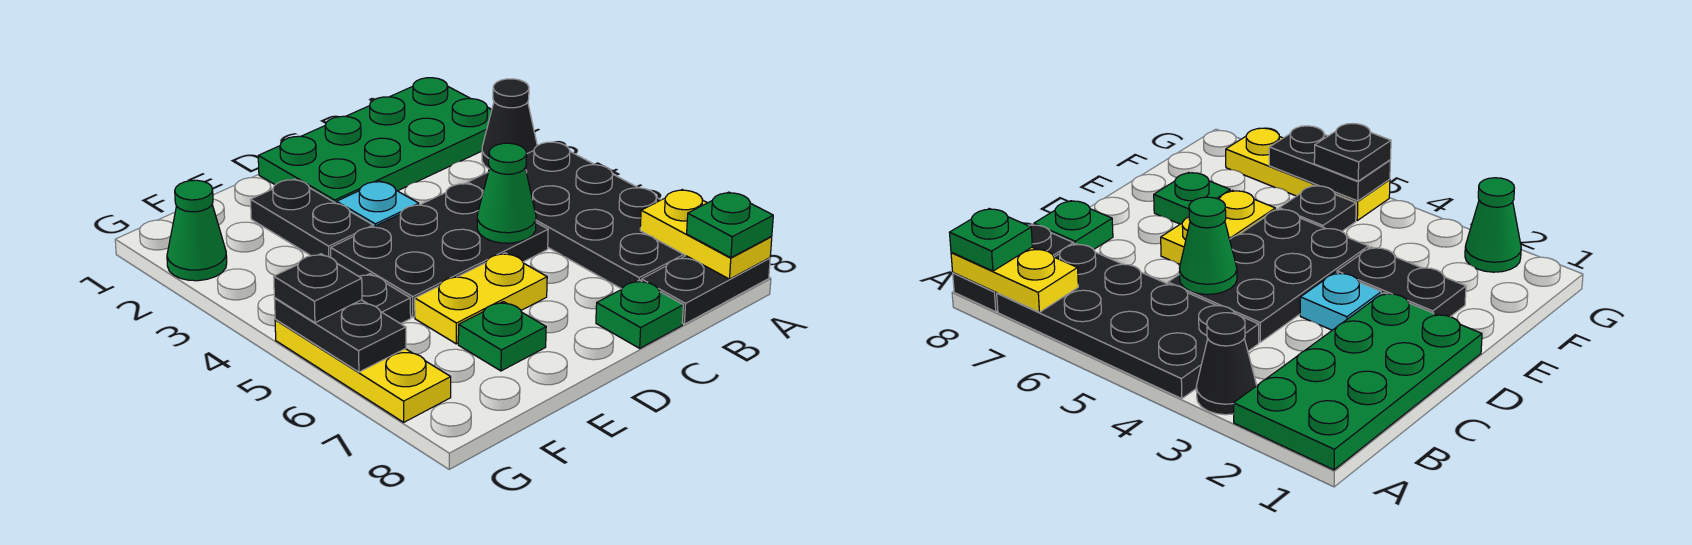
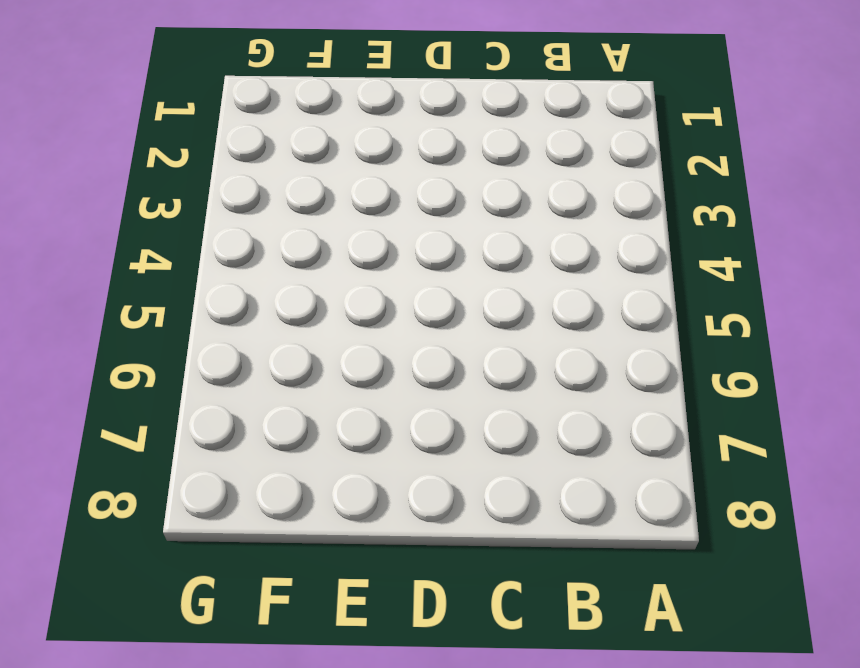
none -> green 2x4 plate [258,78,492,204]
none -> black 1x1 cone [482,79,537,169]
none -> black 2x4 plate [468,142,686,289]

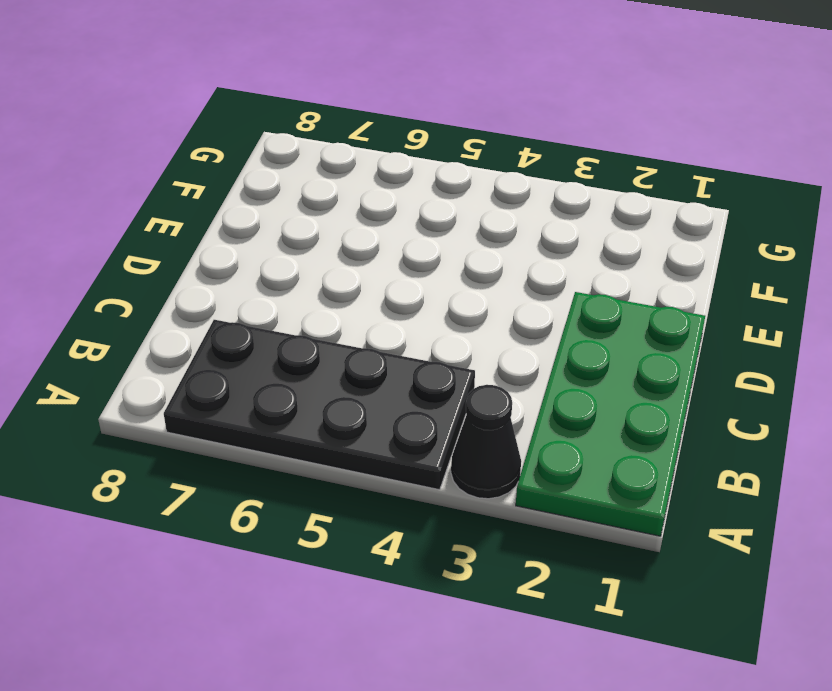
none -> black 1x2 plate [641,256,770,324]
none -> black 2x3 plate [331,183,548,317]
none -> green 1x1 plate [596,280,683,348]

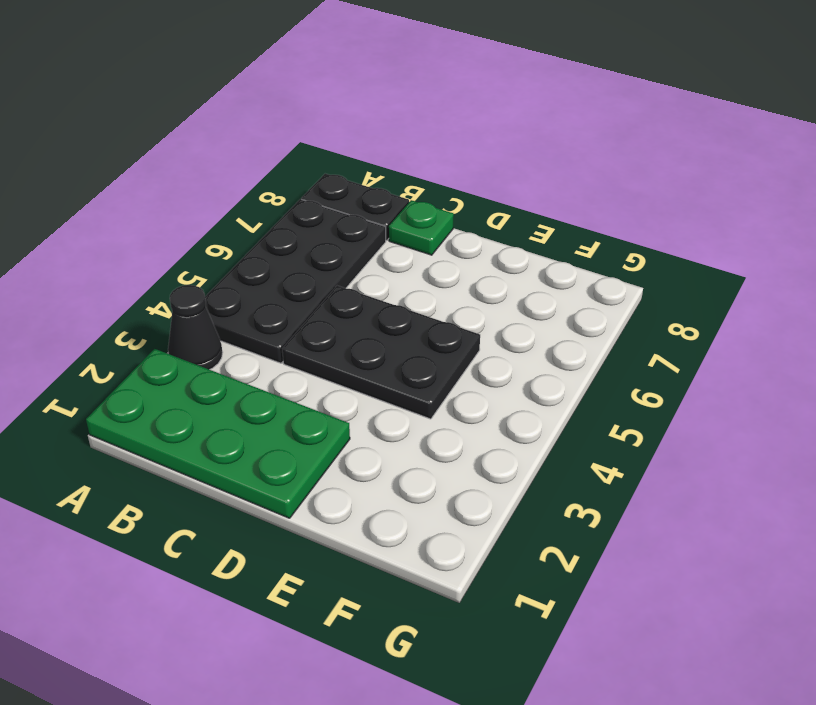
none -> cyan 1x1 plate [337,181,419,227]
none -> yellow 1x2 plate [415,253,547,344]
none -> black 1x2 plate [251,179,373,257]

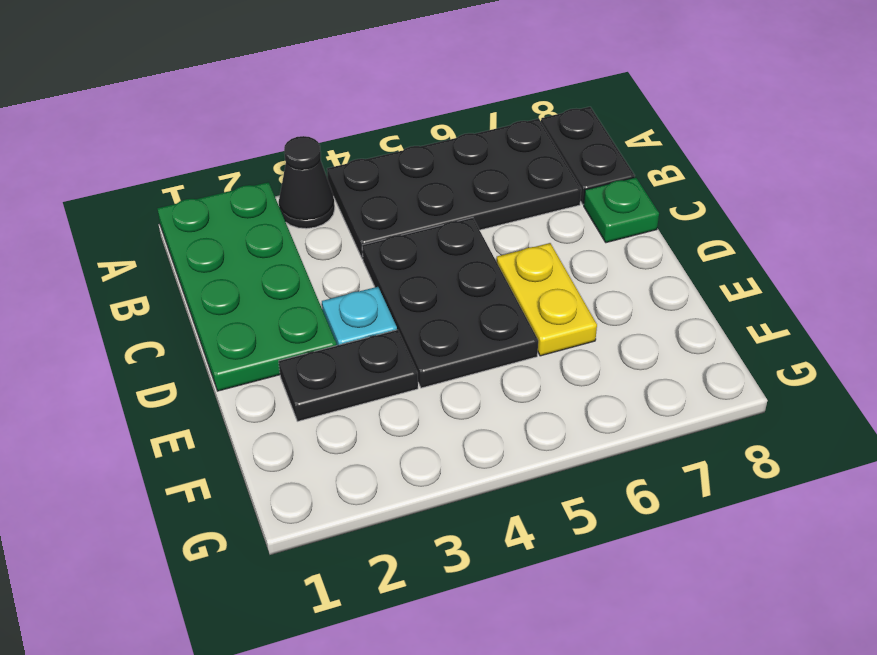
none -> green 1x1 plate [458,302,546,371]
none -> black 1x1 plate [359,274,411,324]
none -> green 1x1 cone [167,180,227,281]

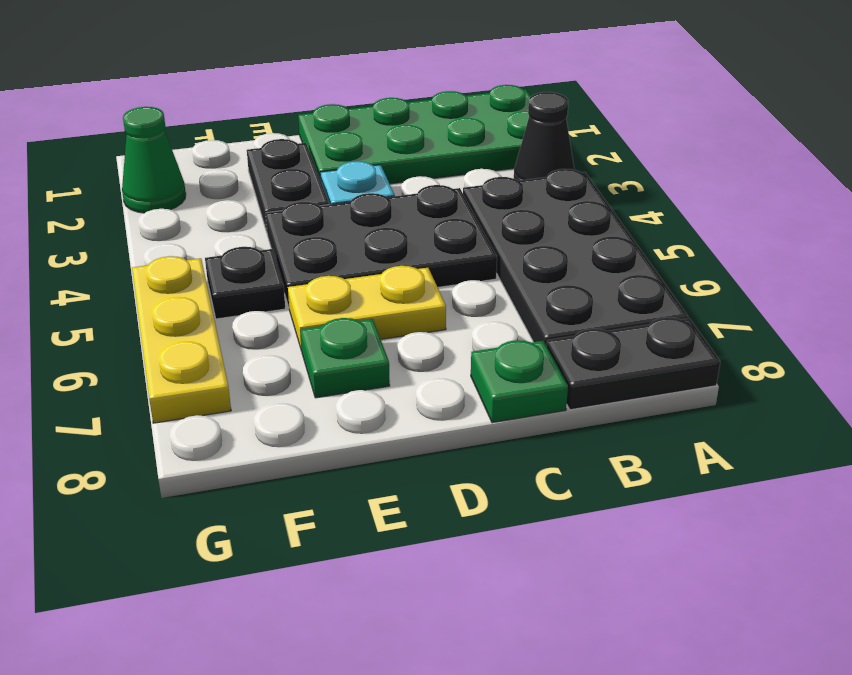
none -> yellow 1x2 plate [640,190,772,279]
none -> green 1x1 cone [477,143,536,243]
none -> black 1x2 plate [274,298,406,372]

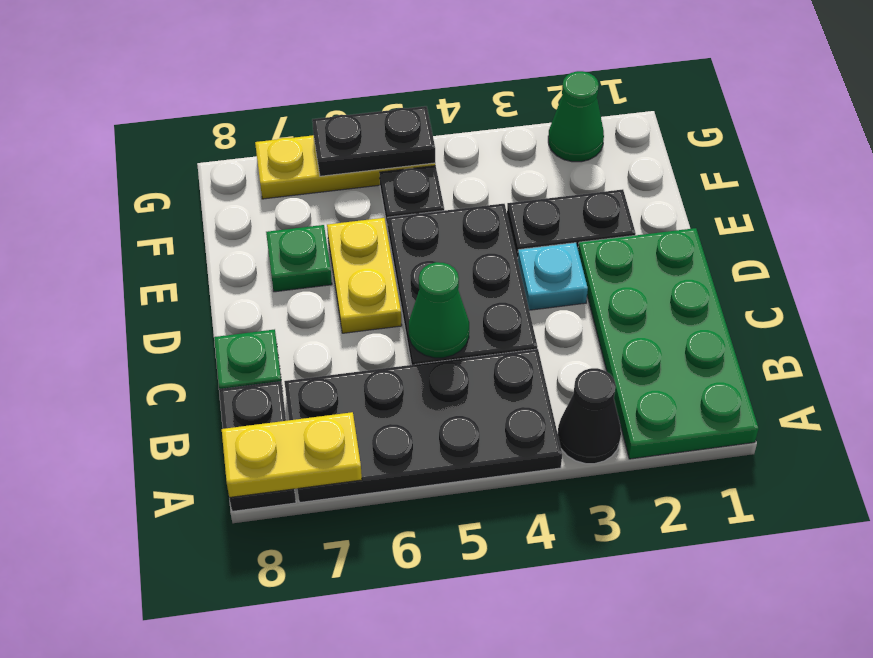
none -> green 1x1 plate [687,192,773,258]
none -> black 1x1 plate [274,254,362,323]

